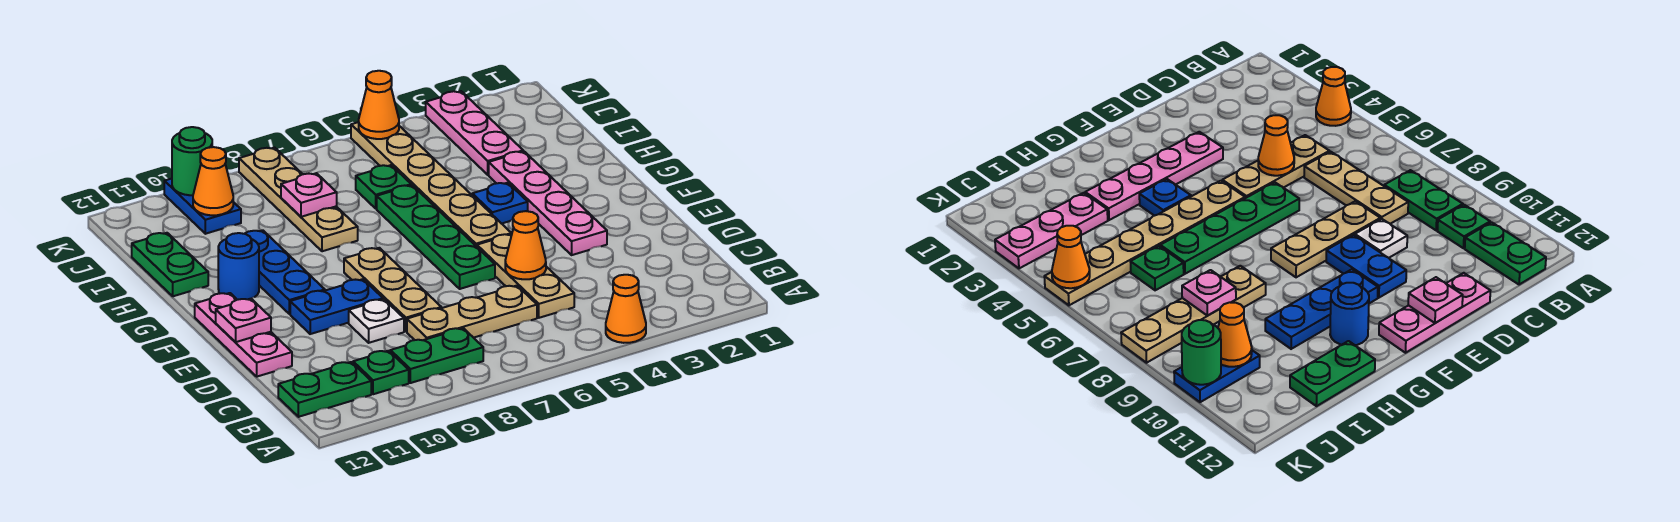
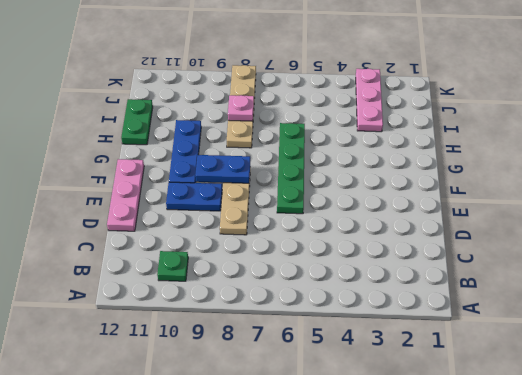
blue 1x2 plate [195,155,250,183] -> blue 1x2 plate turned to [164,179,241,234]
none -> orange 1x1 cone [606,275,646,343]
none -> green 1x2 plate [390,328,483,383]
none -> green 1x2 plate [278,362,371,417]

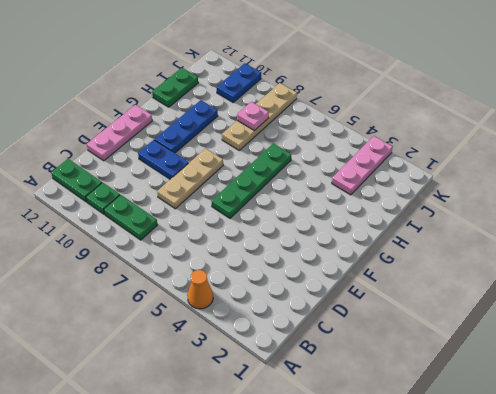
none -> tan 1x3 plate [477,234,574,318]
none -> tan 1x3 plate [407,286,537,340]
none -> white 1x1 plate [349,299,404,343]

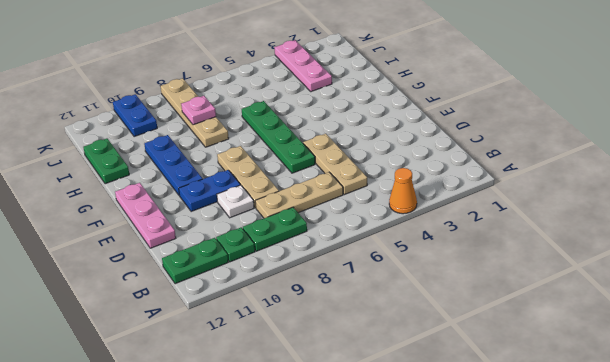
none -> pink 1x4 plate [489,151,607,255]
none -> tan 1x6 plate [351,122,511,247]
none -> blue 1x1 plate [472,183,528,224]

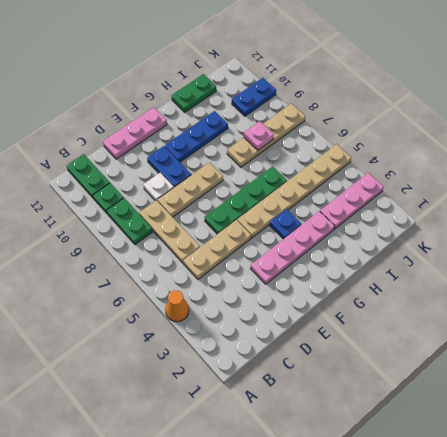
none -> blue 1x1 round brick [218,233,259,300]
none -> green 1x1 plate [356,165,411,209]
none -> orange 1x1 cone [505,211,546,279]

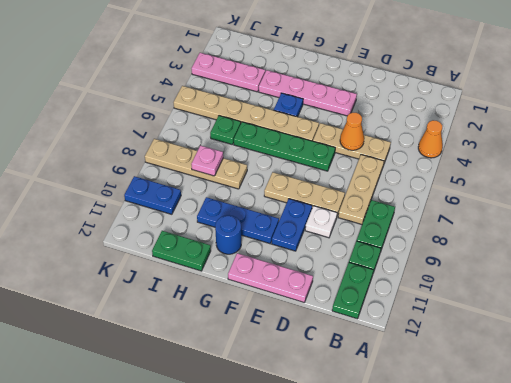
none -> pink 1x1 plate [216,299,271,342]
none -> orange 1x1 cone [193,147,233,215]
none -> orange 1x1 cone [359,71,399,139]

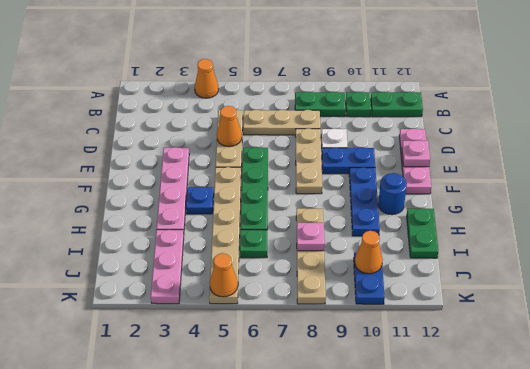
none -> green 1x1 round brick [172,127,212,195]

